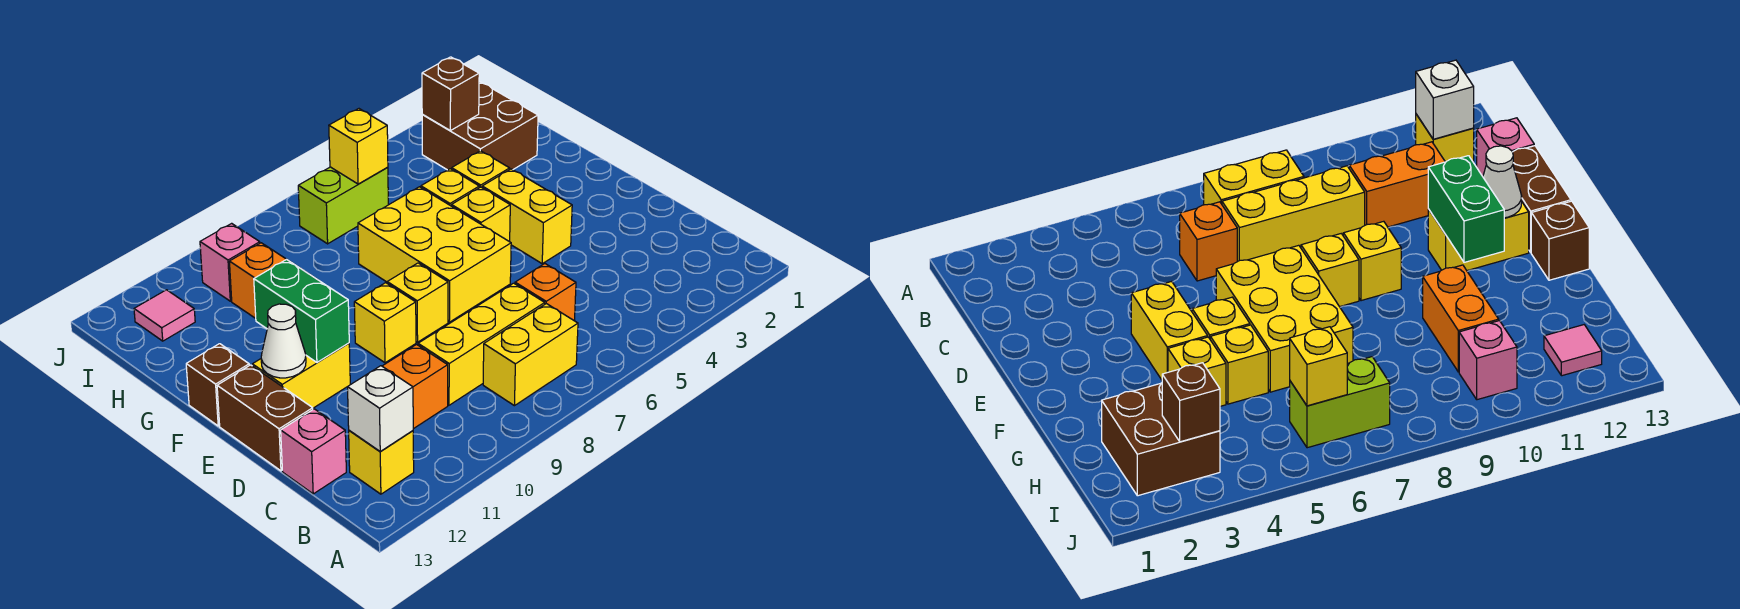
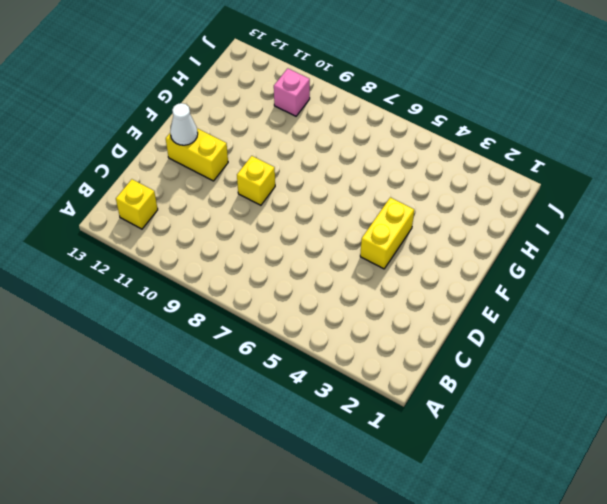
none -> yellow 1x2 brick [483,304,578,406]
none -> orange 1x1 brick [515,264,576,321]
none -> yellow 1x3 brick [418,283,545,405]

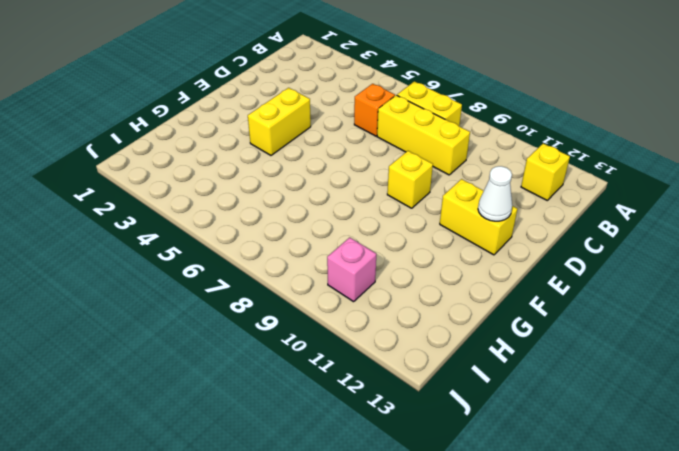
none -> orange 1x2 brick [382,345,448,429]
none -> pink 1x1 brick [281,409,346,494]
none -> brown 1x2 brick [217,365,313,471]

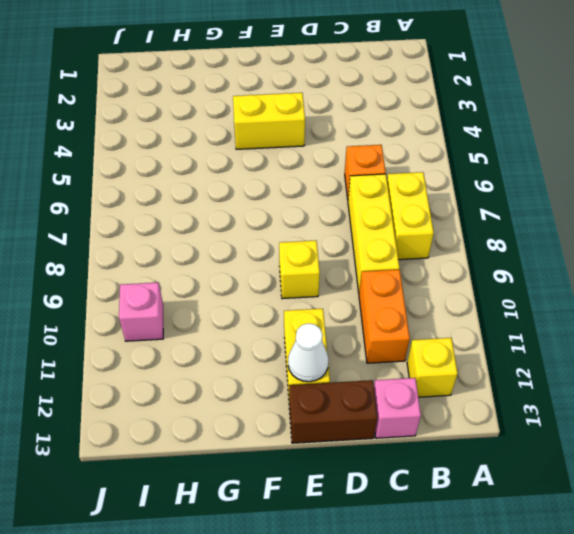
none -> yellow 2x3 brick [358,187,511,322]
none -> yellow 1x1 brick [387,263,448,342]
none -> yellow 1x1 brick [452,187,510,242]

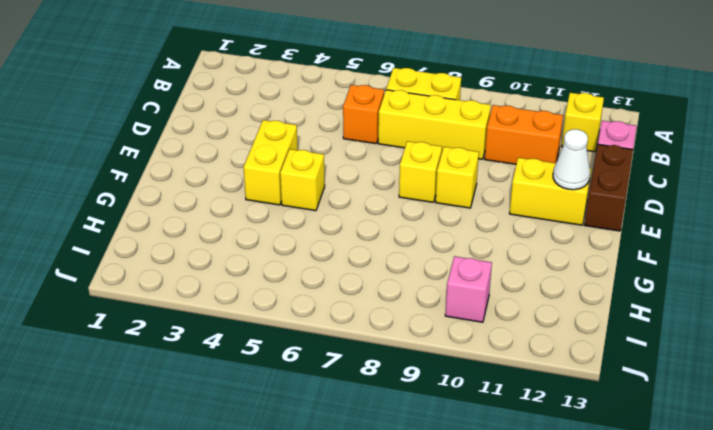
none -> yellow 2x3 brick [358,187,511,322]
none -> brown 1x1 brick [186,344,249,426]
none -> yellow 1x1 brick [452,151,510,188]

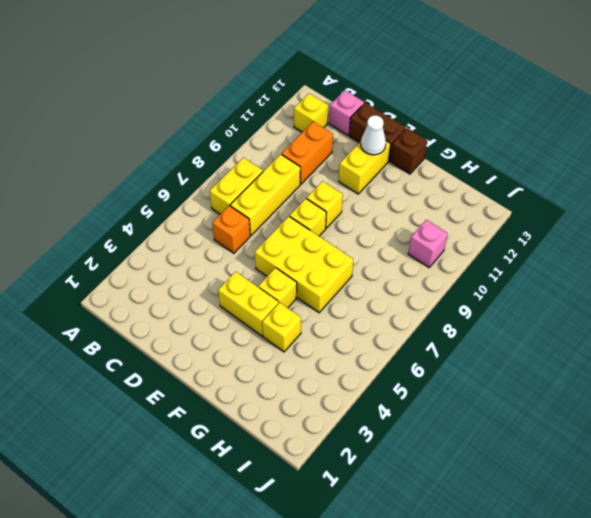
none -> yellow 1x1 brick [421,169,479,206]
none -> orange 1x2 brick [229,243,286,318]
none -> brown 2x2 brick [422,82,538,170]

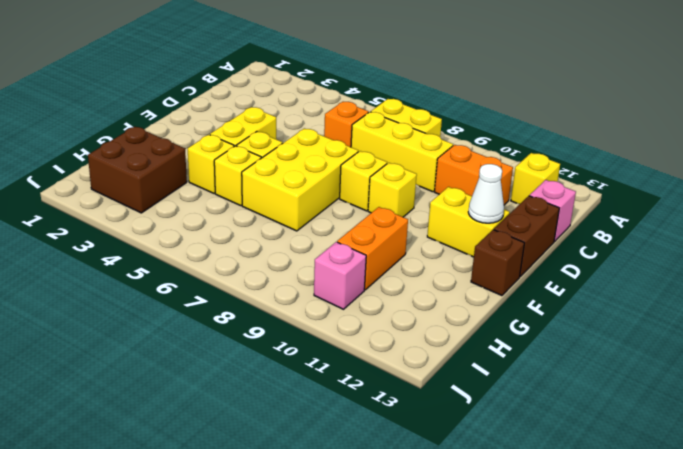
none -> lime 1x2 brick [298,167,388,244]
none -> pink 1x1 tile [134,290,195,341]
none -> white 1x1 brick [348,366,413,452]

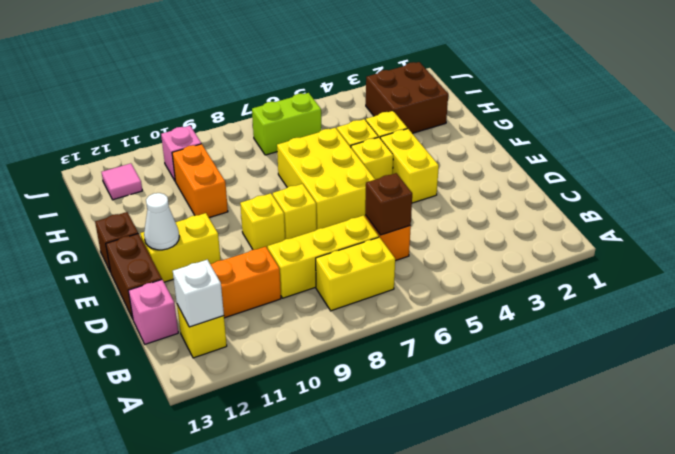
brown 1x1 brick [365,173,412,235] -> brown 1x1 brick moved to [422,57,479,131]
none -> green 1x2 brick [254,259,349,362]
none -> yellow 1x1 brick [329,109,388,184]

